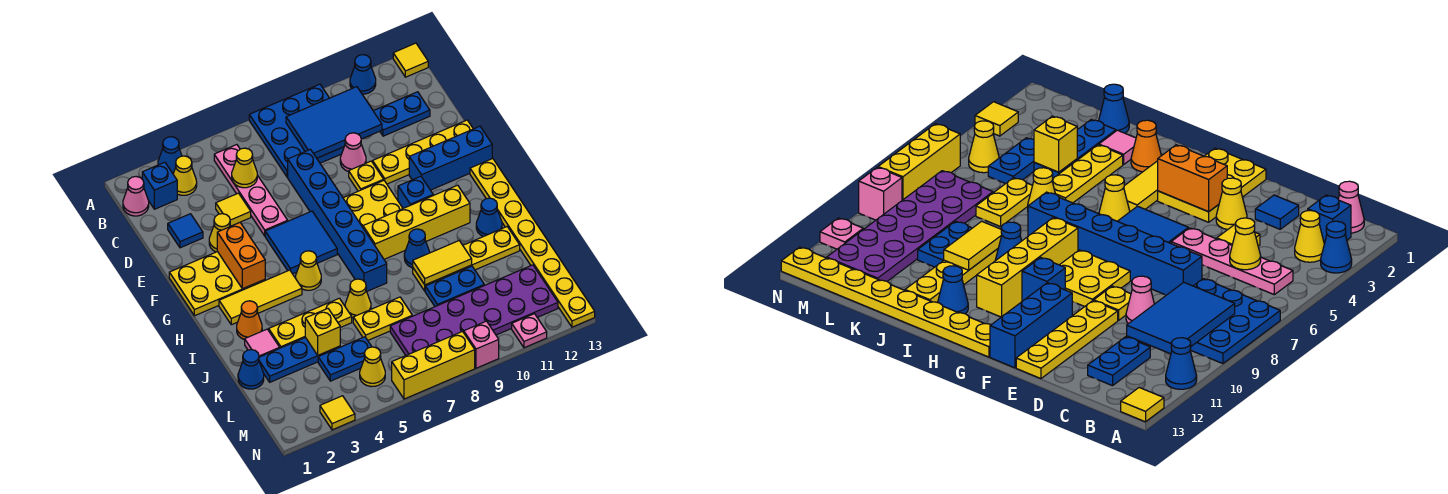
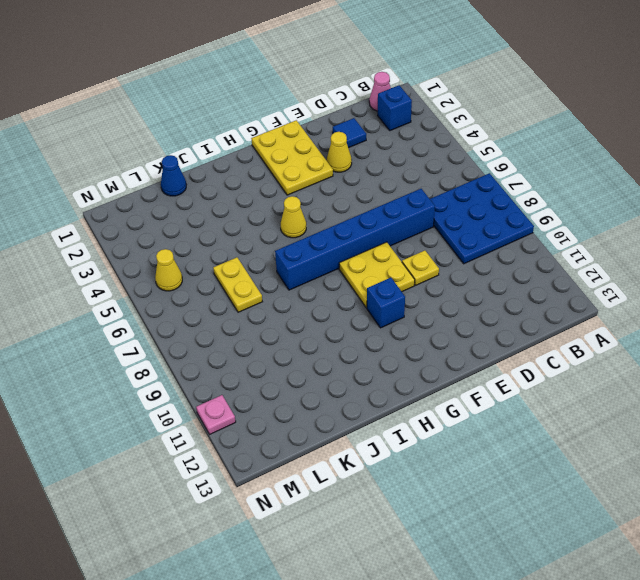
none -> blue 1x1 cone [158,137,182,173]
none -> blue 1x1 cone [350,55,376,94]
none -> yellow 1x1 tile [393,43,428,77]
none -> yellow 1x1 cone [173,156,197,195]

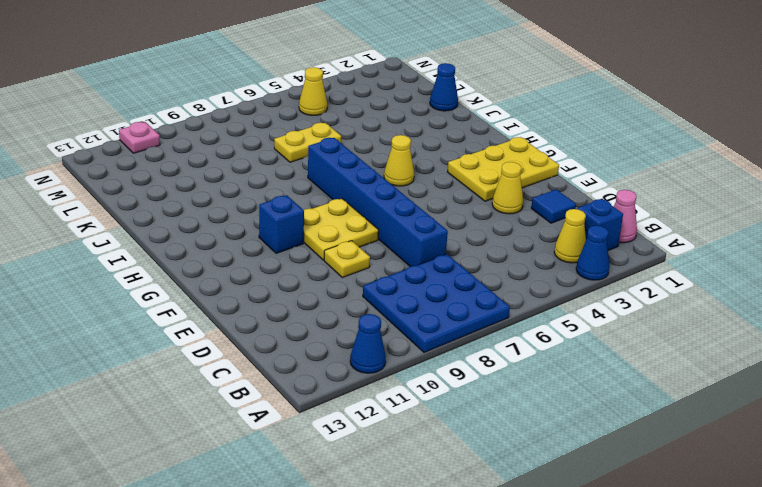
none -> yellow 1x1 tile [393,43,428,77]
none -> pink 1x4 plate [214,145,288,236]
none -> blue 1x2 plate [374,92,430,136]
none -> yellow 1x1 tile [216,193,251,226]

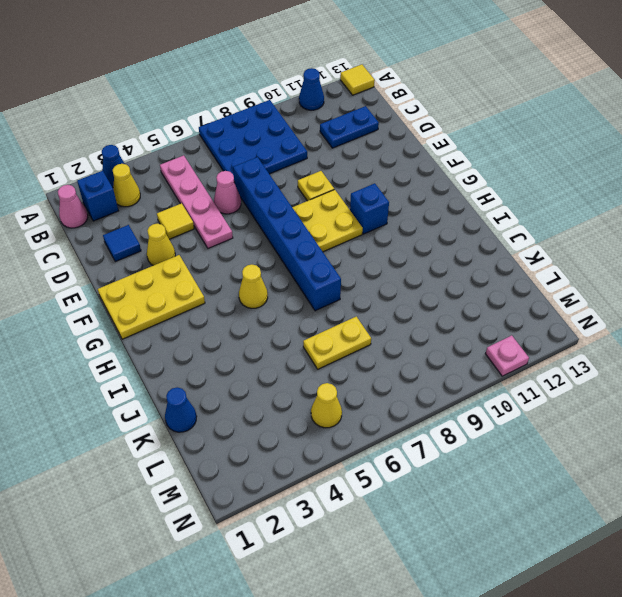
pink 1x1 cone [214,171,241,214] -> pink 1x1 cone moved to [340,133,366,172]
none -> yellow 1x4 plate [373,120,473,184]
none -> blue 2x2 tile [265,211,337,274]
none -> blue 1x3 brick [409,126,492,190]
none -> yellow 1x8 plate [470,158,595,327]

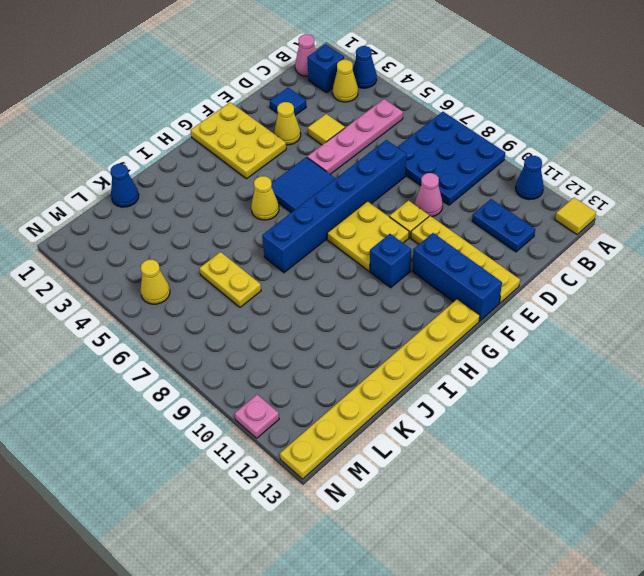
none -> yellow 1x3 tile [219,270,302,325]
none -> yellow 1x4 brick [363,185,470,259]
none -> orange 1x1 cone [237,301,262,340]
none -> blue 1x1 cone [404,229,430,268]

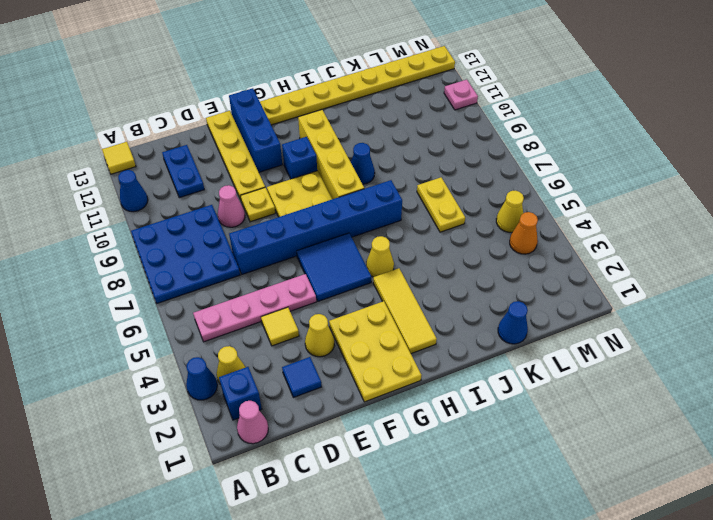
orange 1x1 cone [510,212,538,254] -> orange 1x1 cone moved to [237,301,262,340]
none -> blue 1x1 cone [476,198,502,237]
none -> pink 1x1 tile [245,329,280,357]
none -> yellow 1x3 plate [269,298,352,348]
none -> yellow 1x1 cone [345,279,371,318]

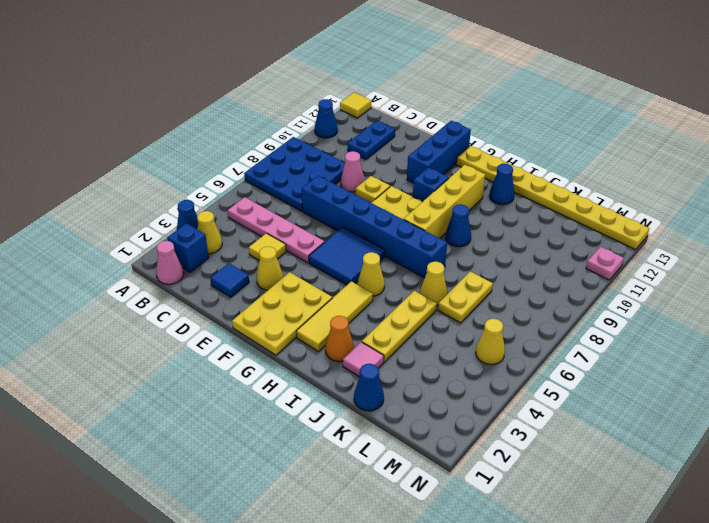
none -> yellow 1x4 plate [373,120,473,184]
none -> yellow 1x4 plate [413,227,520,291]
none -> blue 1x3 plate [259,338,340,382]
none -> blue 1x2 plate [425,266,484,307]

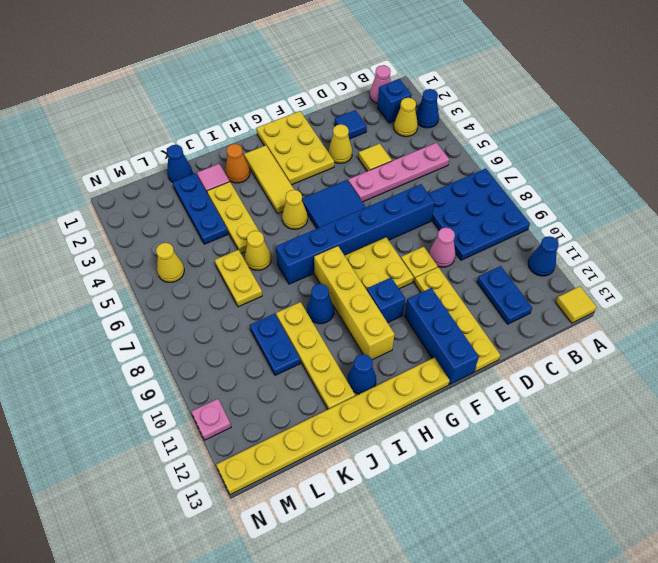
none -> blue 1x2 plate [318,337,372,381]
none -> purple 2x6 plate [390,265,558,355]
none -> yellow 1x1 tile [320,396,355,430]
none -> yellow 1x3 brick [392,332,475,399]

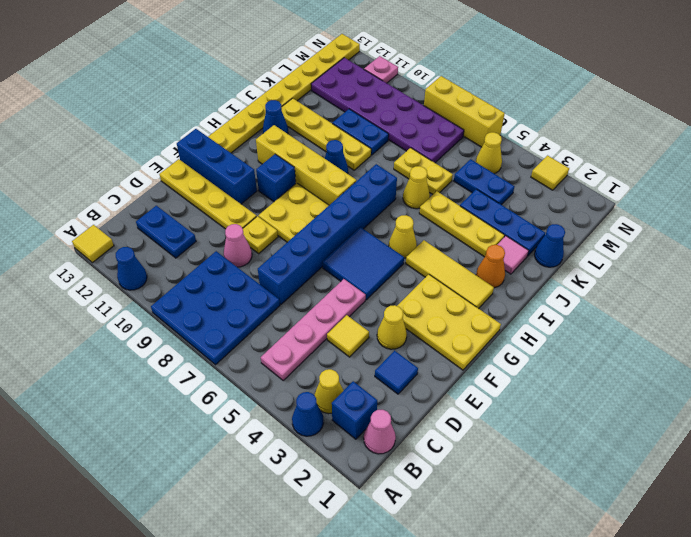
none -> pink 1x1 brick [464,321,499,368]
none -> blue 2x3 tile [286,87,382,158]
none -> yellow 1x1 cone [232,148,257,188]
none -> orange 1x2 brick [217,223,265,289]

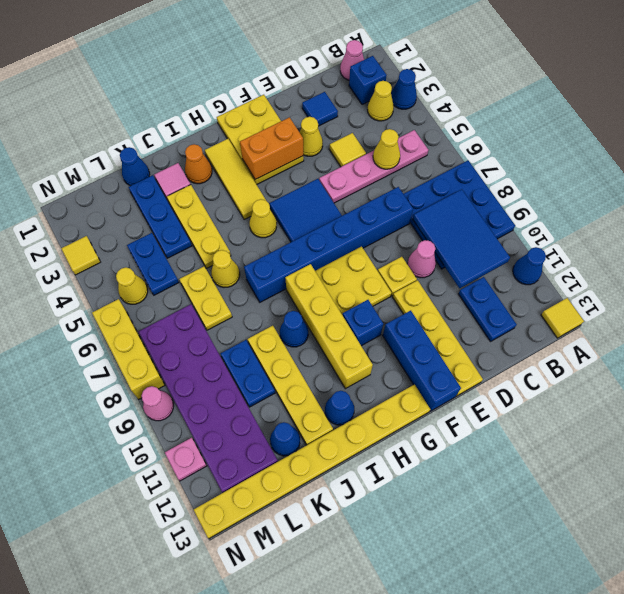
blue 1x1 cone [270,422,300,456] -> none
pink 1x1 cone [142,386,174,421] -> pink 1x1 brick [464,321,499,368]
none -> yellow 1x2 tile [413,241,472,285]
none -> yellow 1x1 brick [305,309,340,355]

